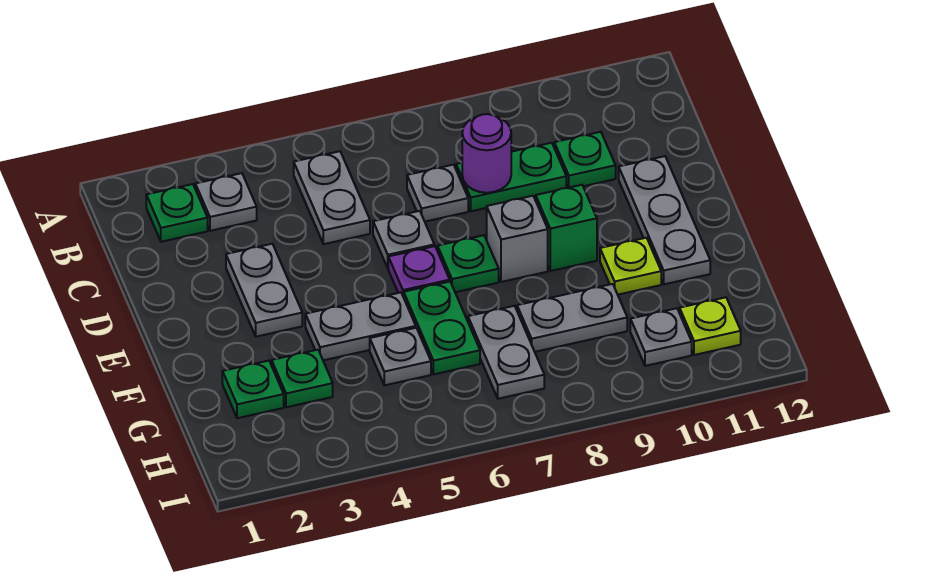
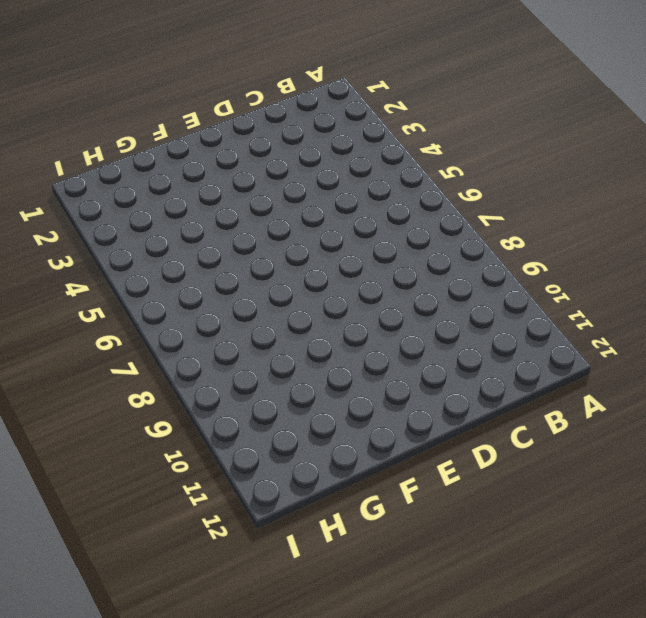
none -> green 1x1 plate [146,184,208,242]
none -> grey 1x1 plate [195,173,257,231]
none -> grey 1x2 plate [294,151,370,244]

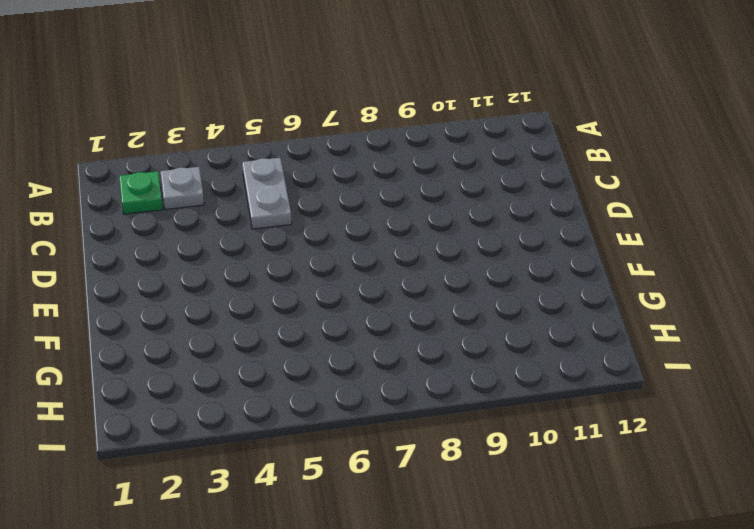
none -> grey 1x1 plate [407,165,468,222]
none -> green 1x2 plate [456,143,566,211]
none -> green 1x1 plate [554,132,616,188]

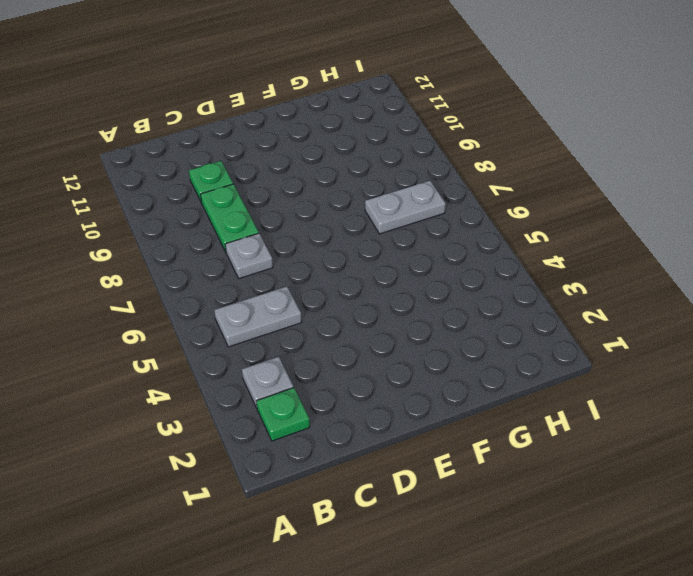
none -> grey 1x2 plate [226,244,302,337]
none -> grey 1x1 plate [373,211,434,268]
none -> grey 1x3 plate [619,156,710,284]

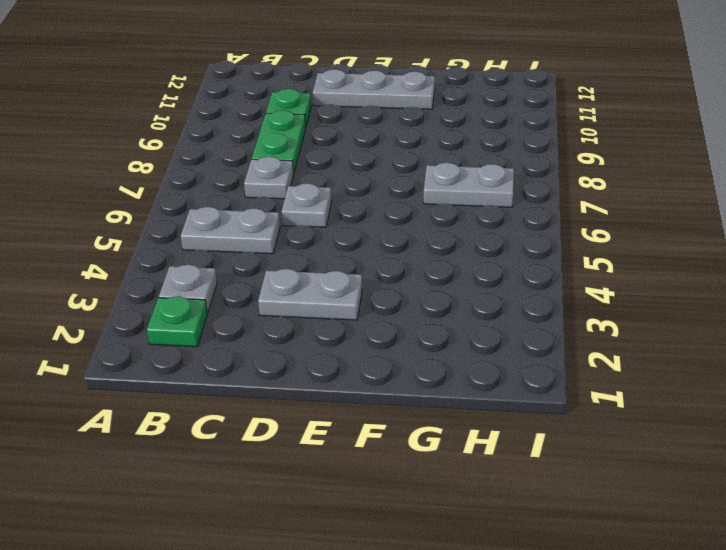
none -> purple 1x1 plate [388,246,450,297]
none -> green 1x1 plate [437,235,499,292]
none -> grey 1x1 brick [487,196,548,282]

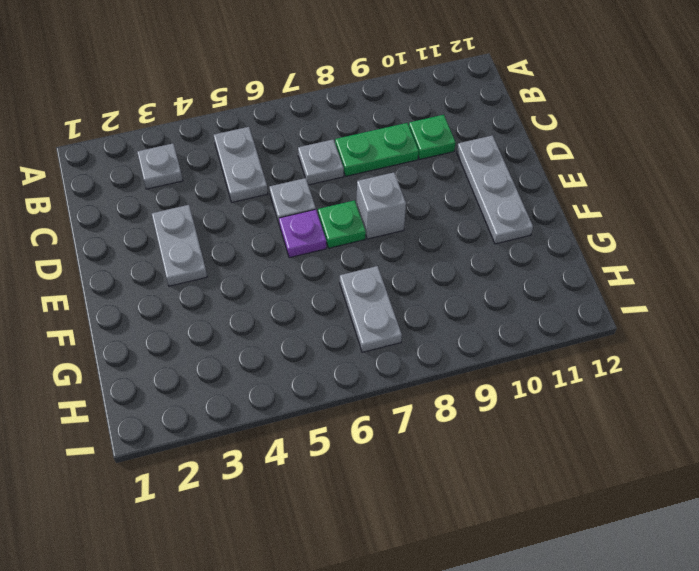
none -> green 1x1 plate [146,184,208,242]
none -> green 1x1 brick [536,185,597,271]
none -> grey 1x2 plate [305,292,416,360]

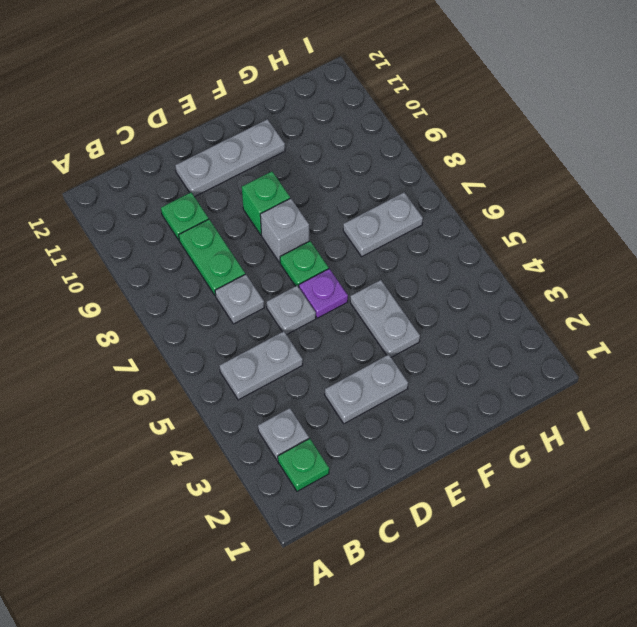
none -> green 1x2 plate [404,282,480,374]
none -> lime 1x1 plate [600,238,661,295]
none -> green 1x1 plate [222,361,284,418]

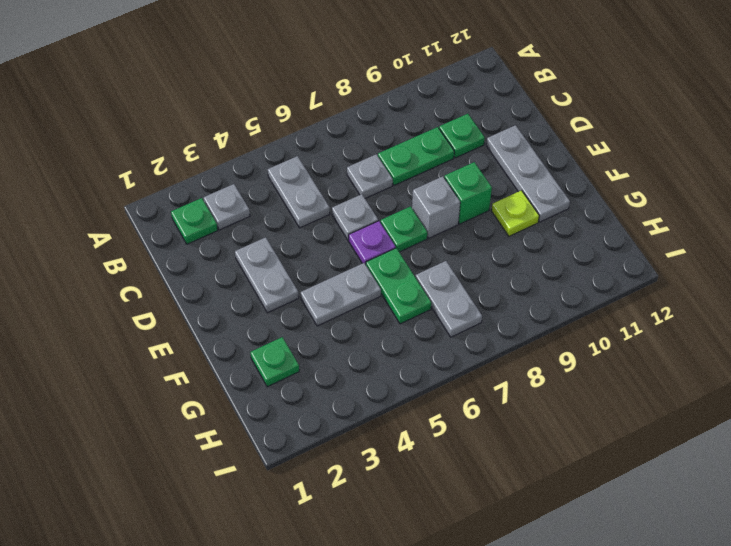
none -> green 1x1 plate [272,350,333,407]
none -> grey 1x1 plate [370,328,431,385]
none -> grey 1x2 plate [517,284,627,352]

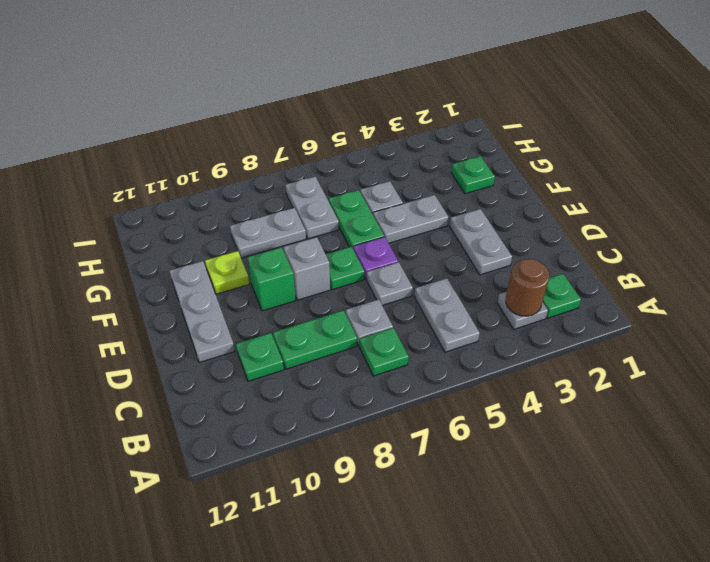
brown 1x1 round brick [506,259,549,316] -> none
green 1x1 plate [359,328,408,376] -> green 1x1 plate moved to [272,350,333,407]
none -> grey 1x1 plate [630,308,692,366]
none -> lime 1x1 plate [680,297,741,355]
none -> purple 1x1 round brick [462,114,511,193]

